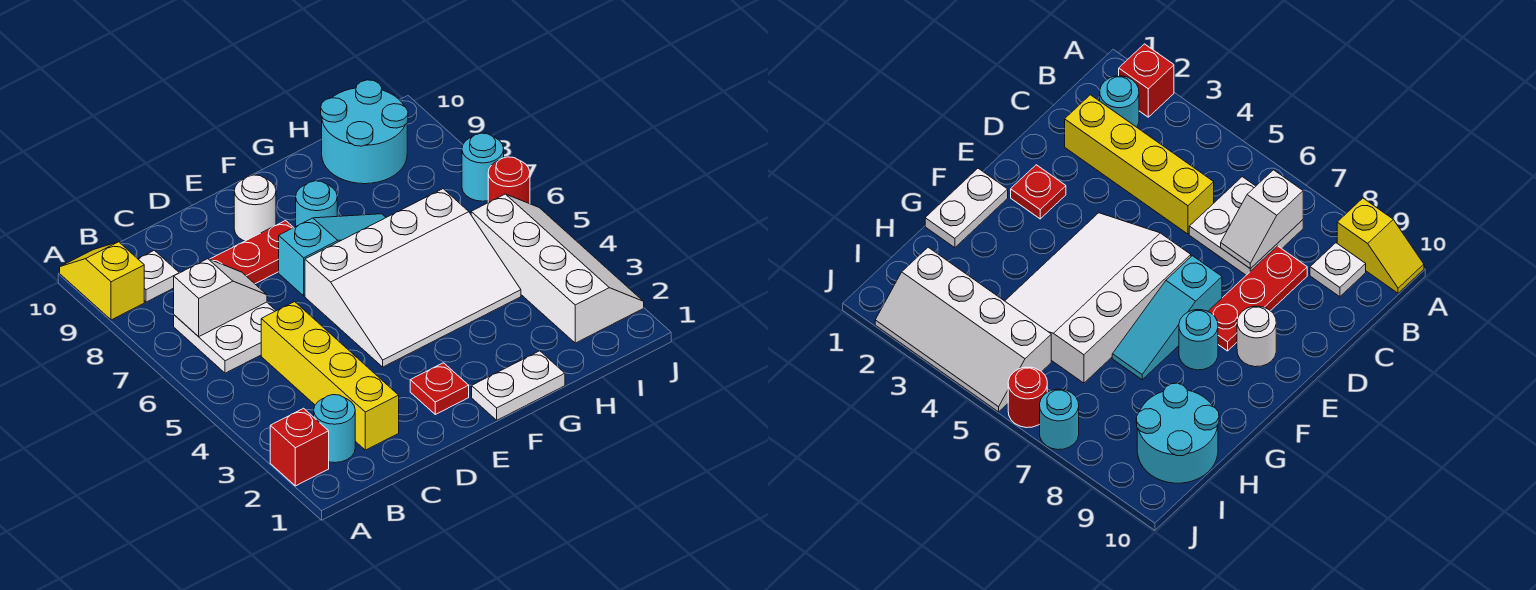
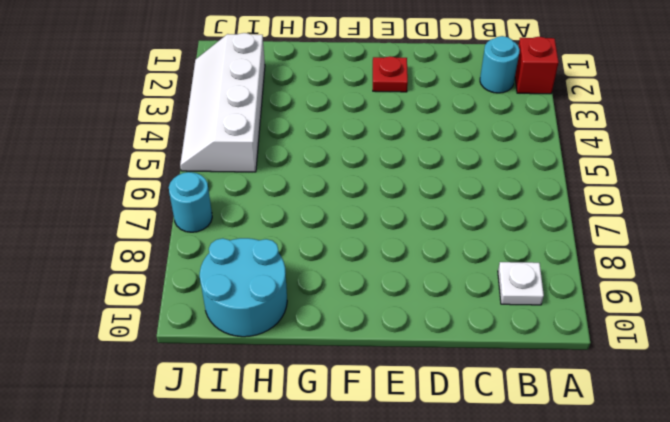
none -> yellow 1x2 slope [60,242,144,320]
none -> white 2x2 plate [174,302,276,373]
none -> yellow 1x4 brick [261,302,399,450]

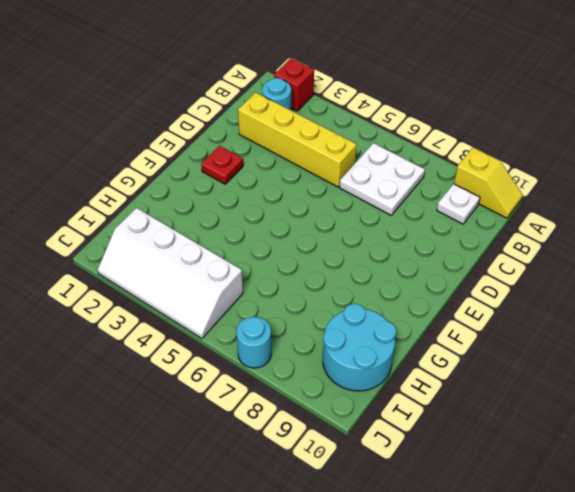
none -> red 1x3 plate [210,221,293,284]
none -> white 3x4 slope [305,189,521,367]
none -> cyan 1x3 slope [279,214,386,296]

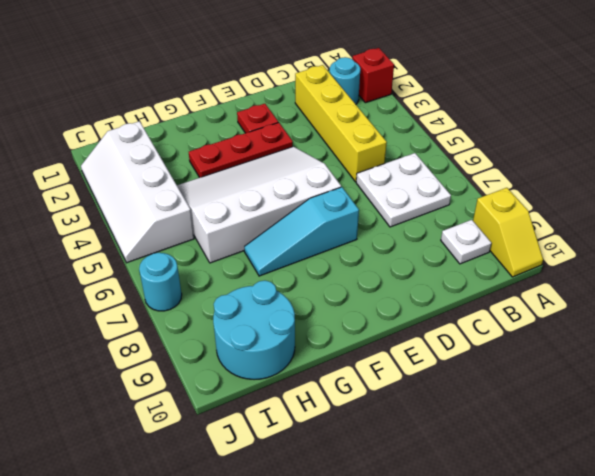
red 1x3 plate [189,122,293,178] -> red 1x3 plate moved to [210,221,293,284]
none -> white 1x1 round brick [234,175,276,241]
none -> white 1x2 plate [472,351,565,420]
none -> cyan 1x1 round brick [296,181,337,226]

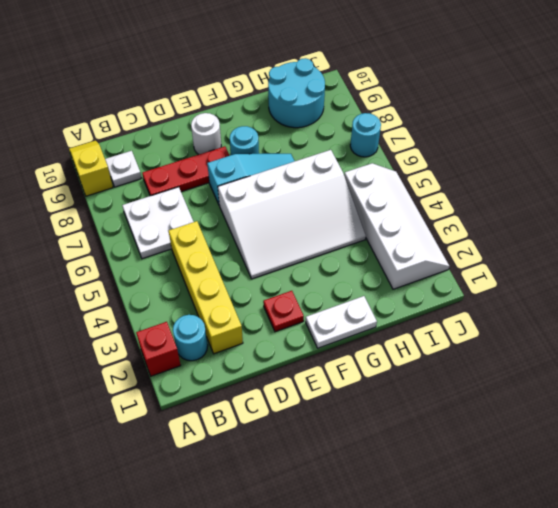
none -> red 1x1 round brick [488,157,530,204]
none -> white 1x2 slope [174,259,267,337]

